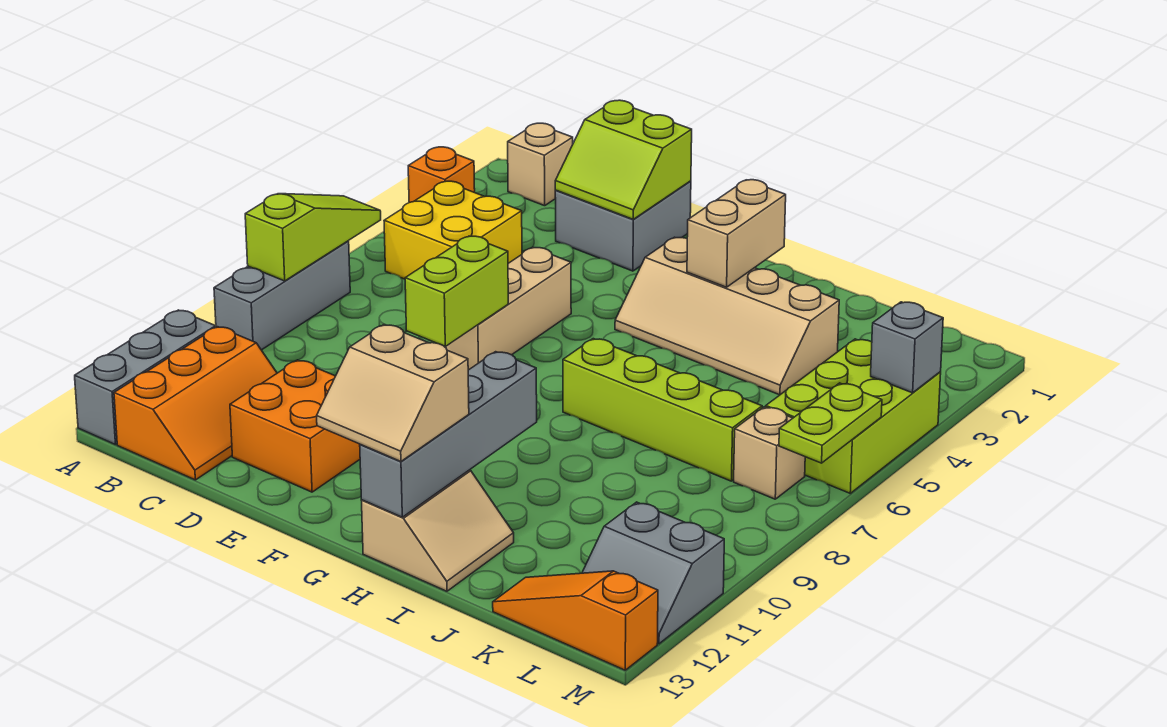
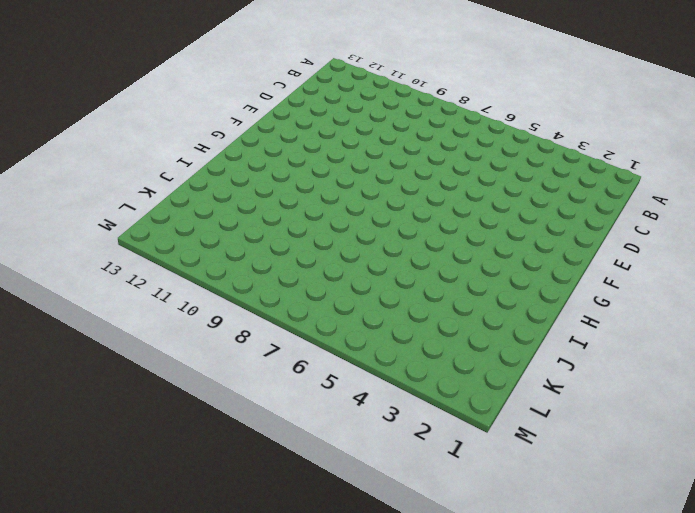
none -> orange 1x1 brick [408,147,475,203]
none -> grey 1x3 brick [214,241,350,350]
none -> grey 1x3 brick [75,310,216,445]

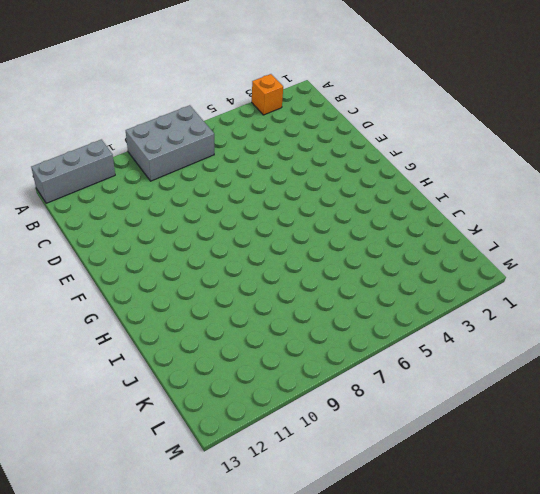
grey 2x3 brick [126,105,214,181] -> grey 1x3 brick [214,241,350,350]
none -> tan 1x1 brick [508,123,573,206]
none -> yellow 2x2 brick [384,181,522,279]
none -> orange 2x3 slope [114,327,277,480]

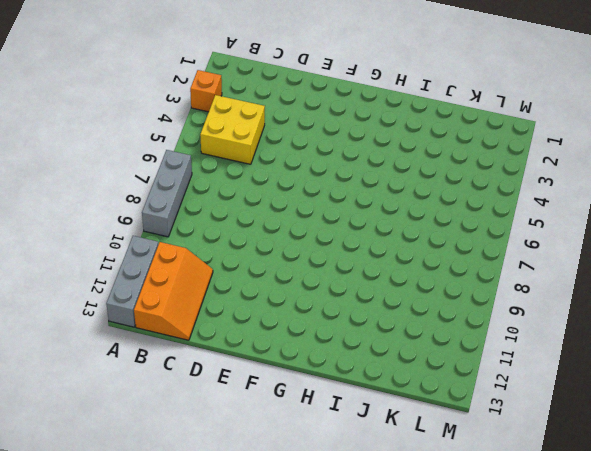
none -> tan 1x1 brick [508,123,573,206]
none -> grey 2x2 brick [555,181,691,271]
none -> orange 2x2 brick [230,360,360,492]

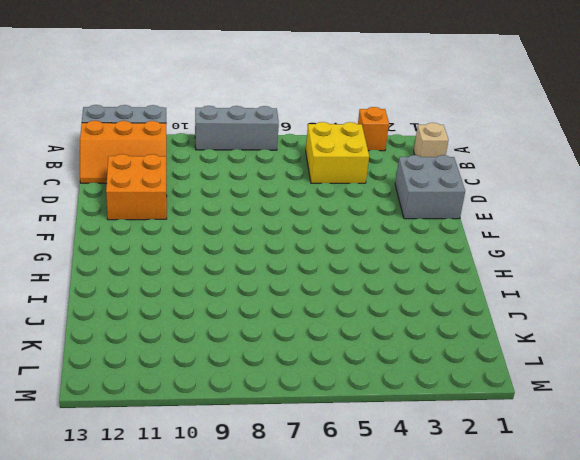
none -> tan 1x3 brick [445,247,571,370]
none -> tan 2x4 slope [615,237,839,395]
none -> lime 1x4 brick [563,339,762,481]

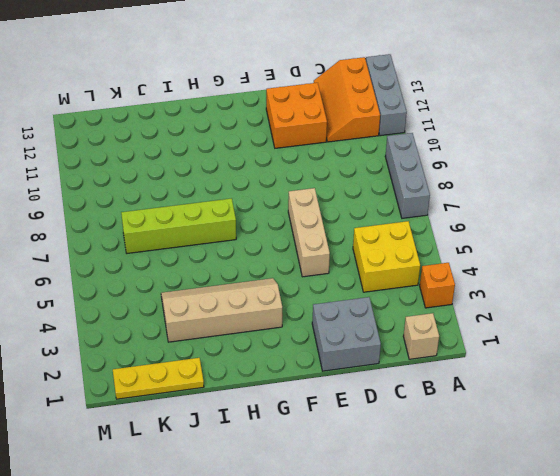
yellow 1x3 plate [113,358,204,399] -> none
none -> tan 2x2 slope [362,470,514,591]
none -> orange 1x3 slope [493,571,658,670]
none -> lime 2x3 brick [766,339,941,493]

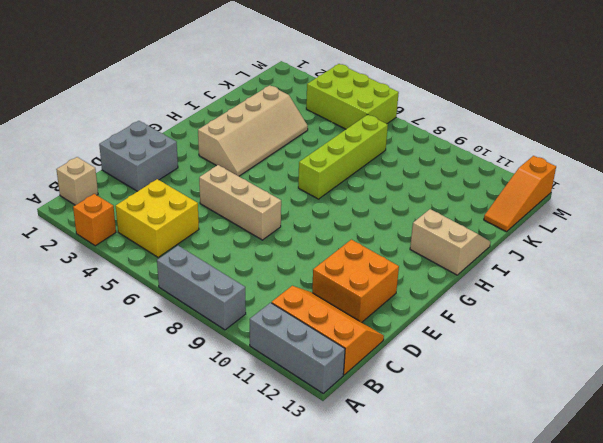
none -> tan 1x1 brick [734,407,805,499]
none -> grey 2x2 slope [582,502,724,644]
none -> lime 1x3 slope [245,194,381,281]

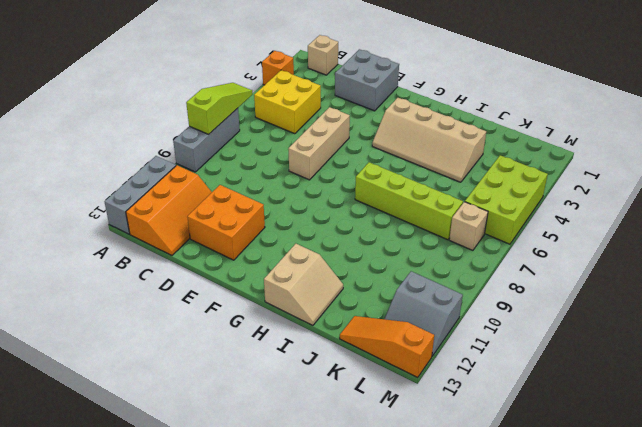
none -> lime 2x2 slope [555,100,692,219]
none -> lime 1x2 brick [405,236,508,347]
none -> tan 1x2 brick [687,180,786,287]

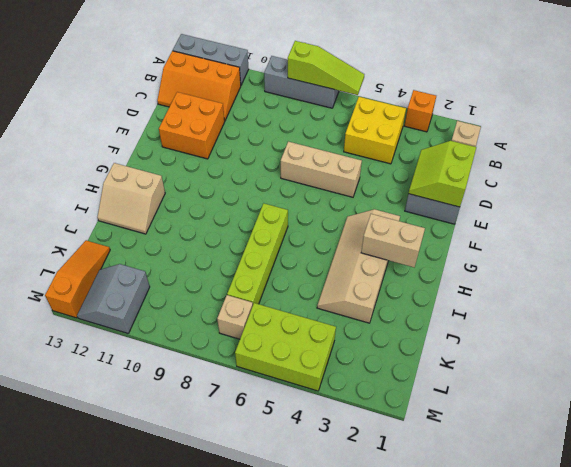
none -> lime 1x2 brick [405,236,508,347]
none -> grey 1x4 brick [360,352,537,517]
none -> grey 1x1 brick [871,302,943,393]

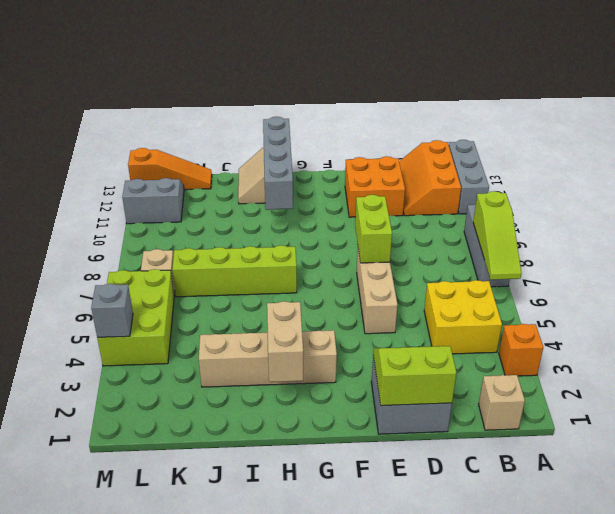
none -> lime 1x2 plate [779,383,882,463]
none -> tan 2x2 slope [317,325,469,461]

